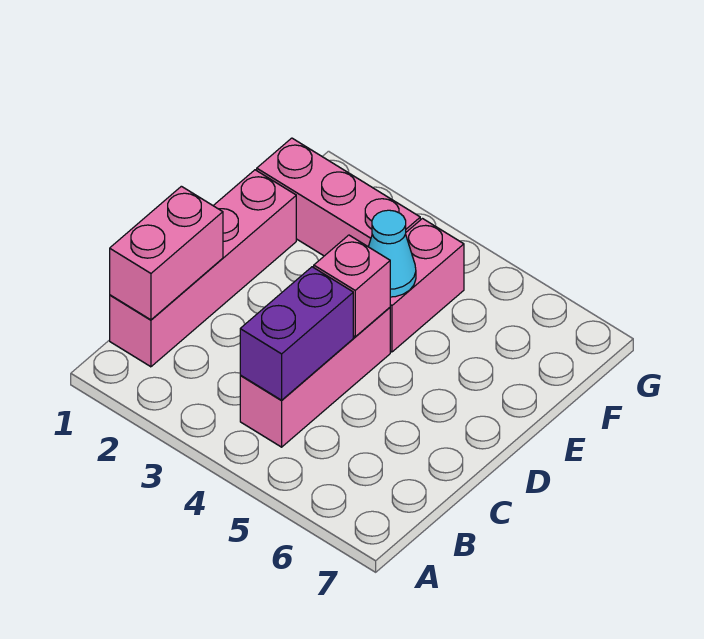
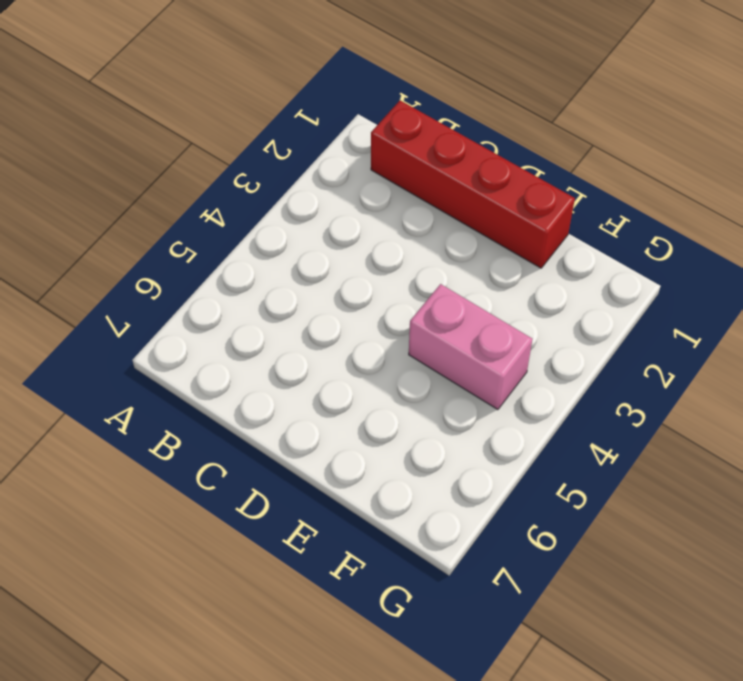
red 1x4 brick [371,101,575,268] -> pink 1x4 brick [110,170,296,367]
none -> pink 1x3 brick [240,308,390,447]
none -> pink 1x3 brick [257,138,420,256]

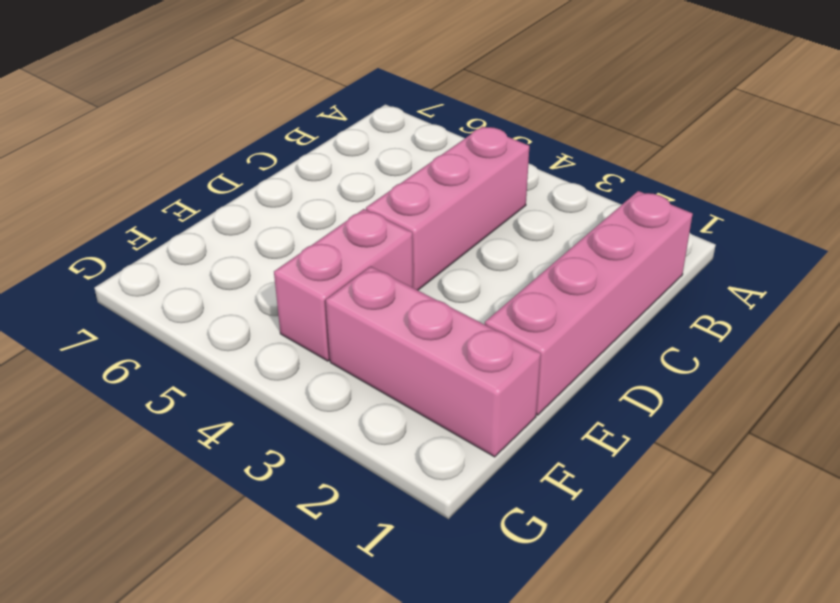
none -> pink 1x2 brick [110,186,223,320]
none -> purple 1x2 brick [240,267,353,400]

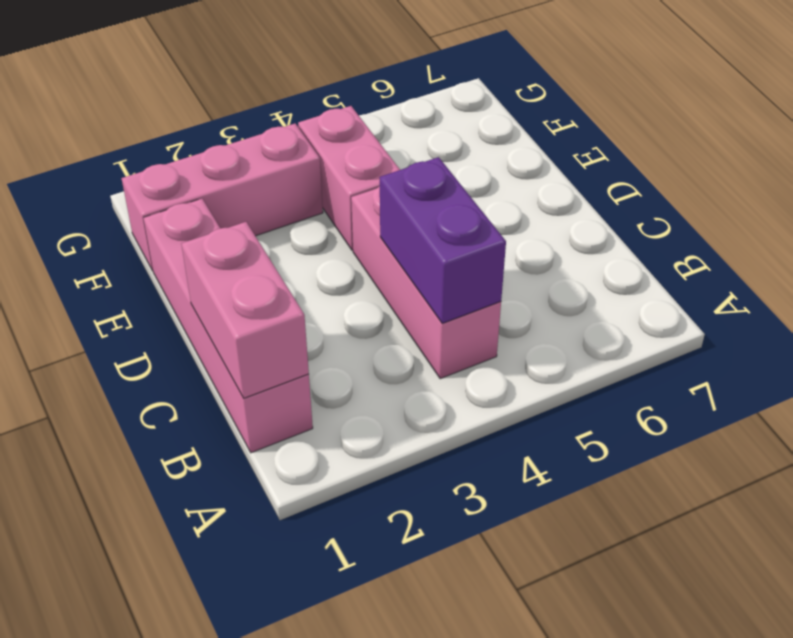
none -> pink 1x1 brick [314,235,390,337]
none -> cyan 1x1 cone [368,210,416,297]

